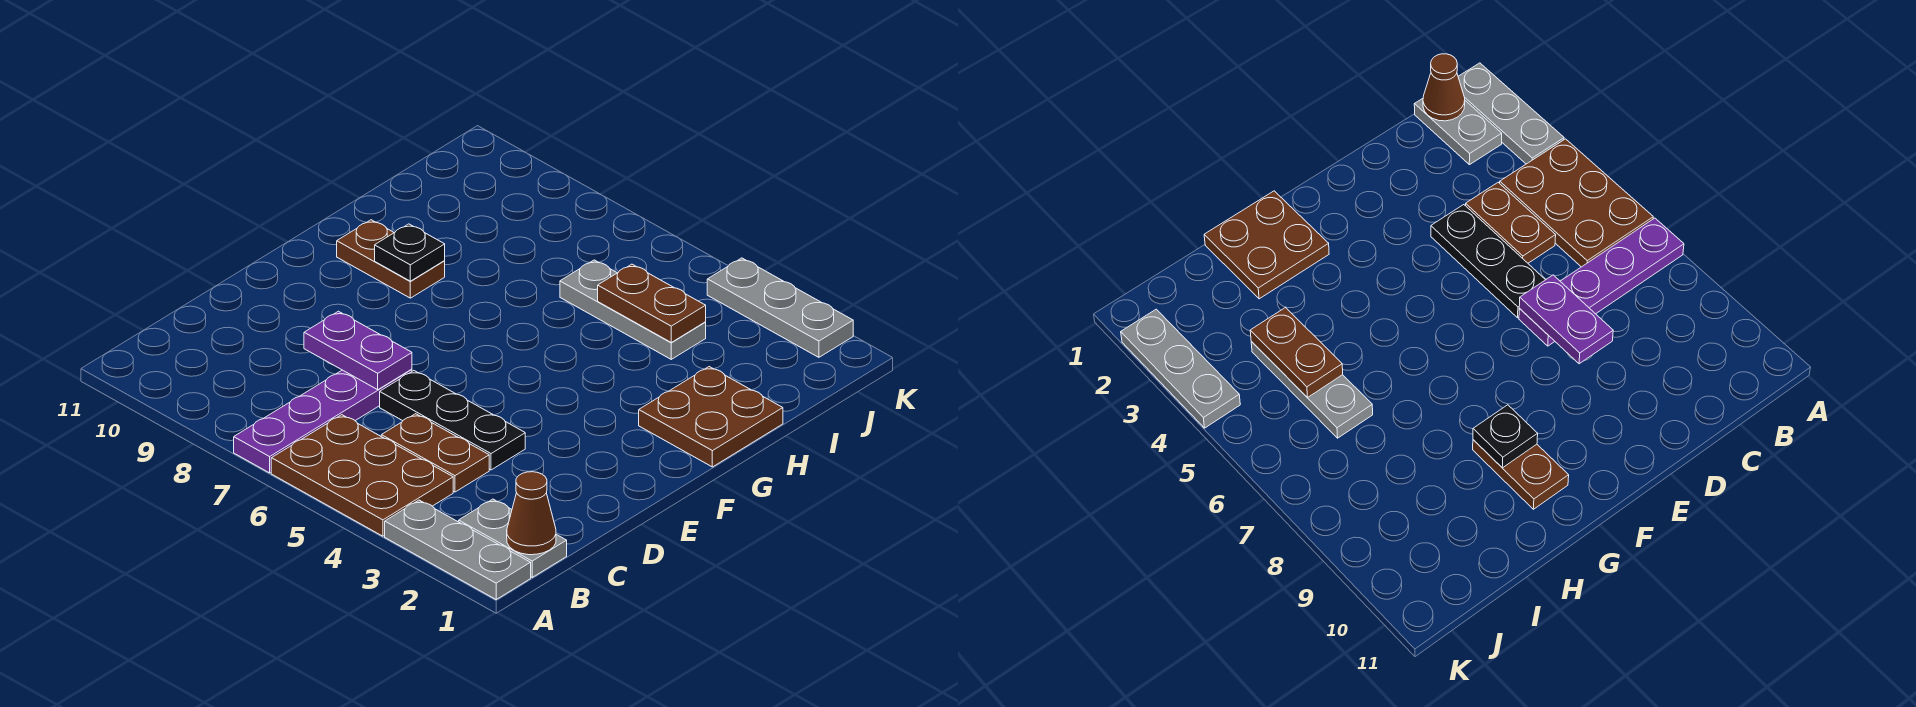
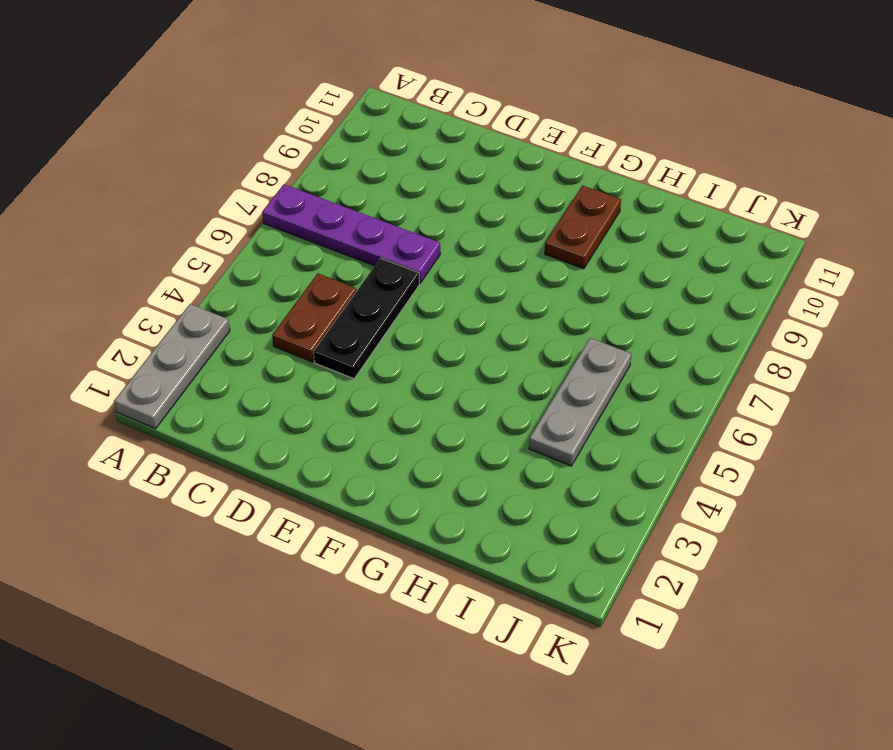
none -> brown 2x3 plate [271,415,453,536]
none -> grey 1x2 plate [459,499,567,577]
none -> brown 2x2 plate [639,367,783,467]

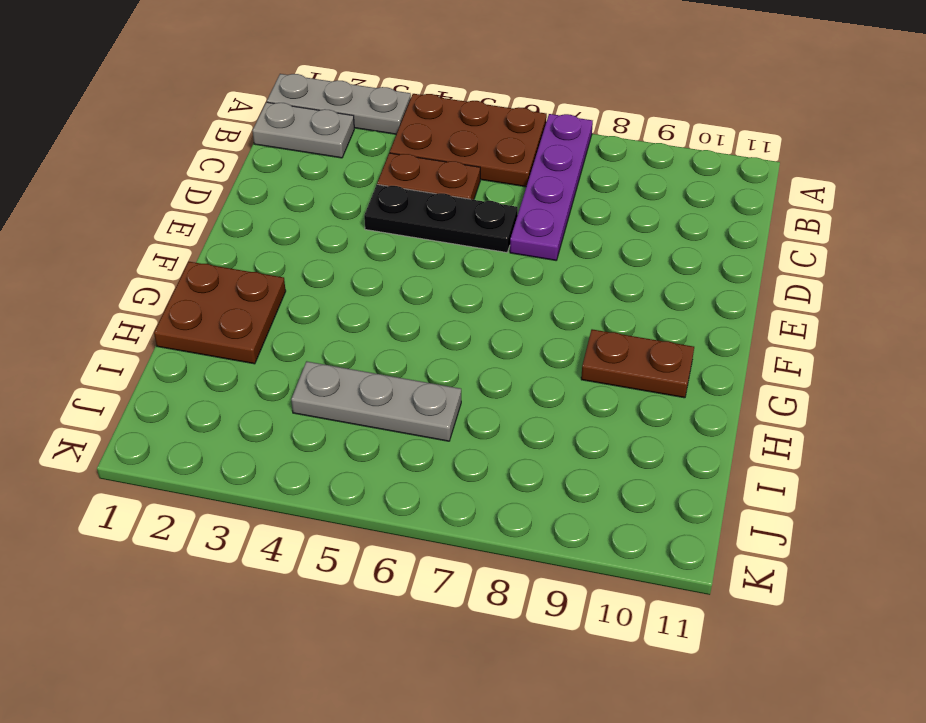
none -> grey 1x3 plate [707,258,853,357]
none -> brown 1x1 cone [507,472,556,555]
none -> purple 1x2 plate [304,311,412,390]

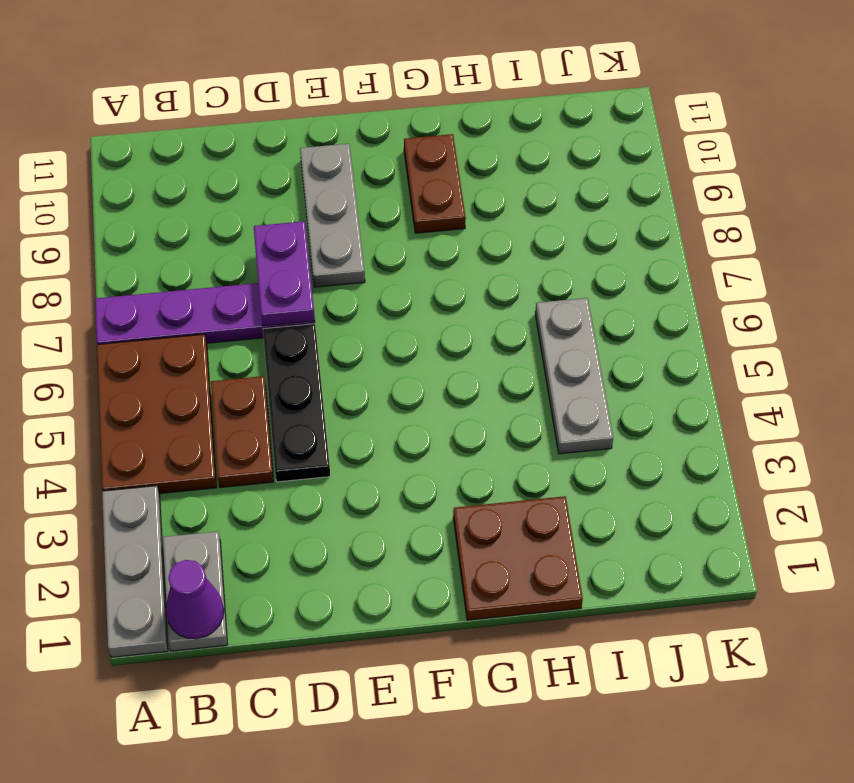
purple 1x1 cone [166,560,224,639] -> brown 1x1 cone [507,472,556,555]
grey 1x3 plate [300,144,365,287] -> grey 1x3 plate moved to [707,258,853,357]
none -> black 1x1 plate [375,224,445,281]
none -> brown 1x2 plate [598,264,706,342]

